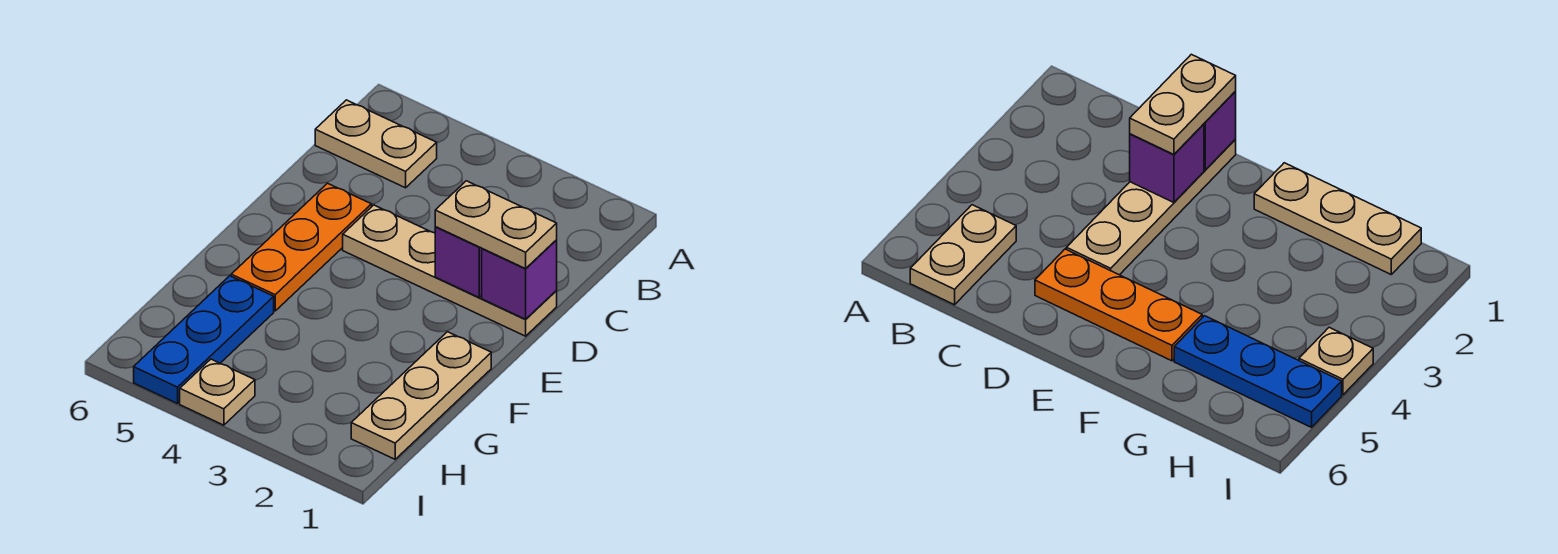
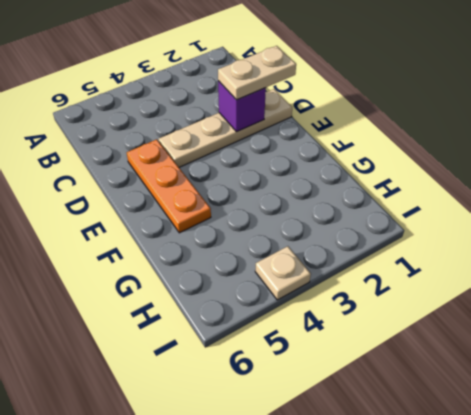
none -> tan 1x2 plate [315,100,437,188]
none -> tan 1x3 plate [351,332,491,459]

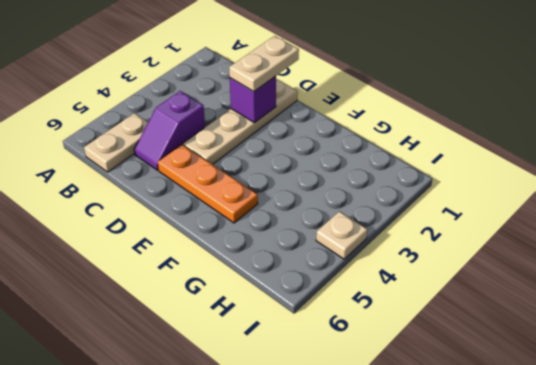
purple 1x2 slope [134,91,205,170] -> none
none -> tan 1x3 plate [351,332,491,459]
none -> blue 1x3 plate [134,276,274,403]

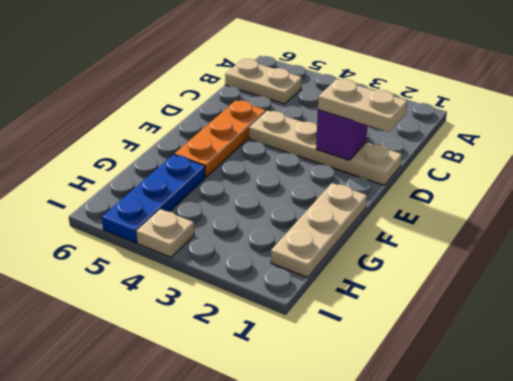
none -> purple 1x1 brick [482,240,557,319]

